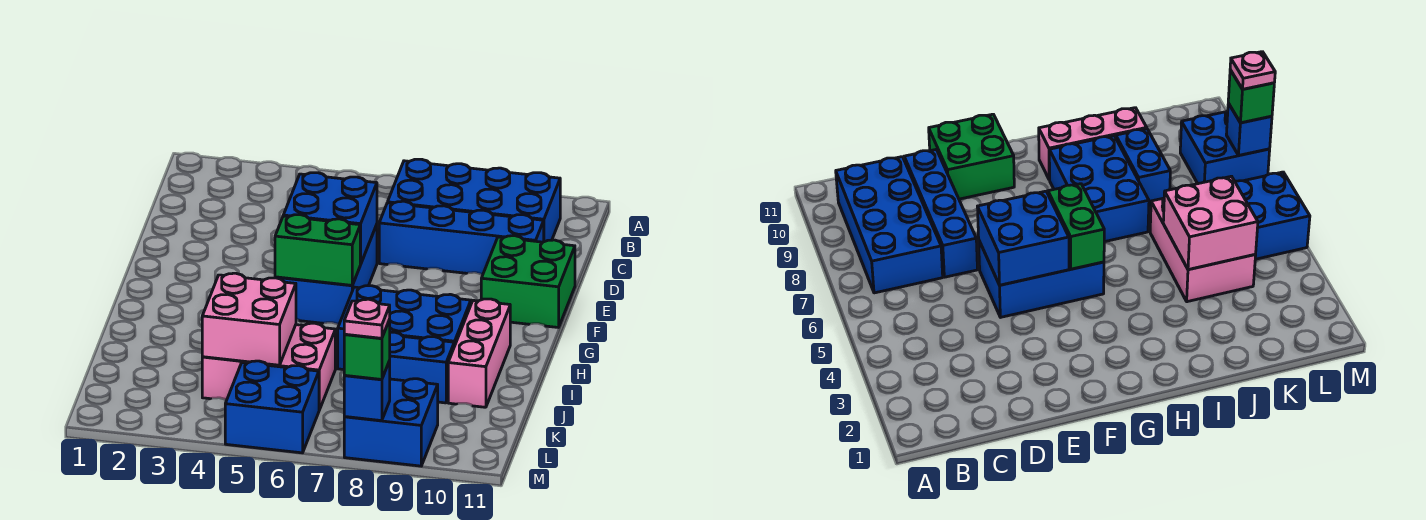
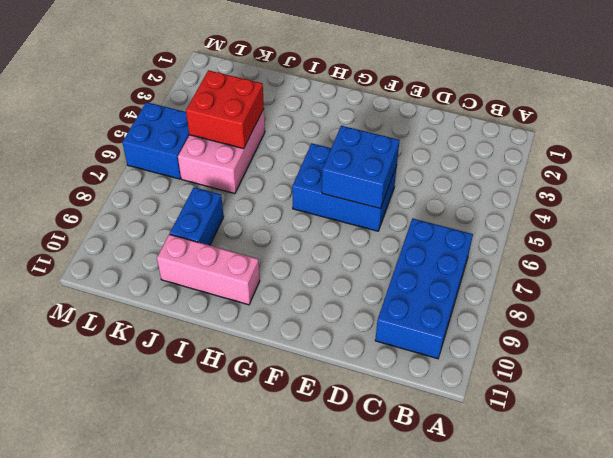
red 2x2 brick [186,70,264,149] -> pink 2x2 brick [202,273,296,365]
none -> blue 1x4 brick [379,201,544,275]
none -> green 2x2 brick [481,236,575,328]
none -> blue 2x3 brick [338,286,471,370]

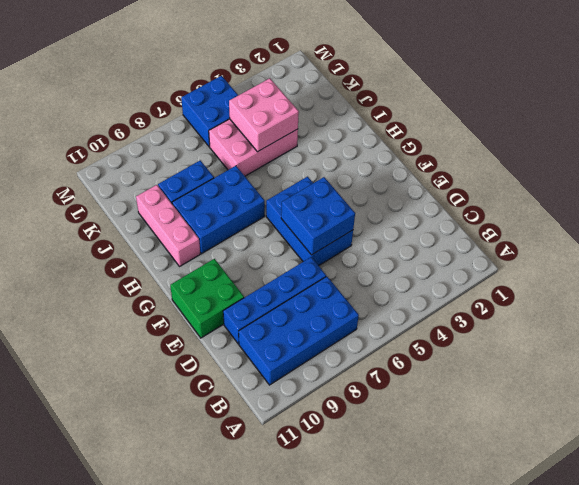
none -> blue 2x2 brick [344,379,438,466]
none -> green 1x2 brick [275,215,360,285]
none -> blue 1x1 brick [344,361,390,421]

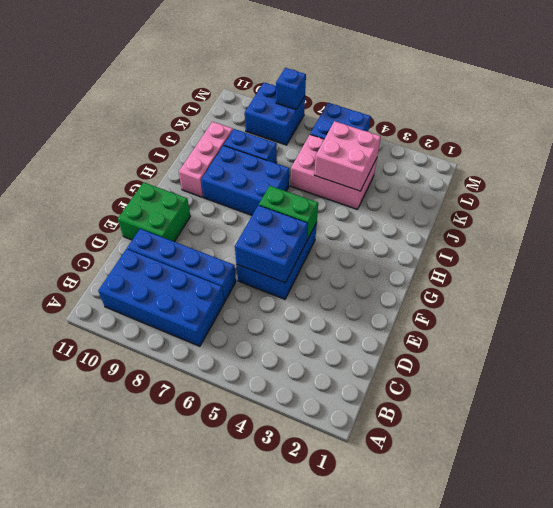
none -> green 1x1 brick [344,320,390,379]
none -> pink 1x1 plate [344,299,390,338]

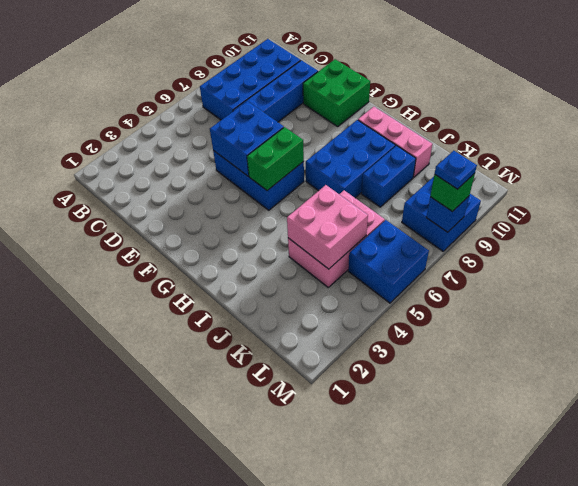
blue 1x1 plate [435,151,477,189] -> pink 1x1 plate [344,299,390,338]

